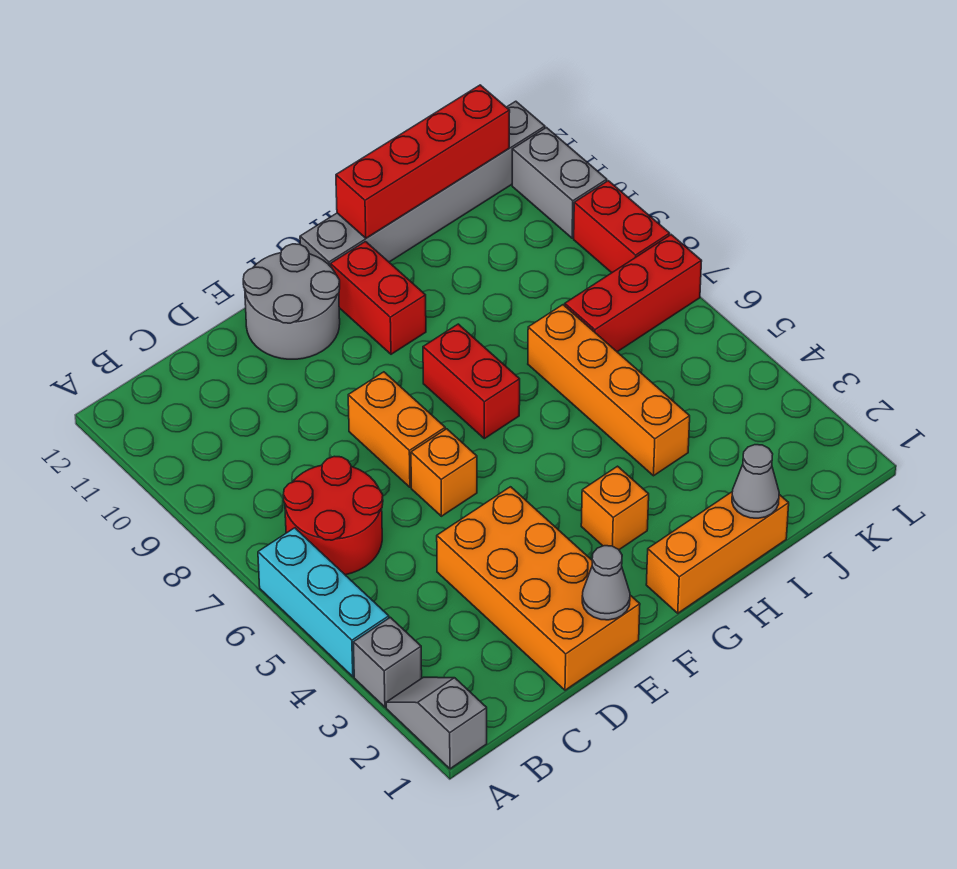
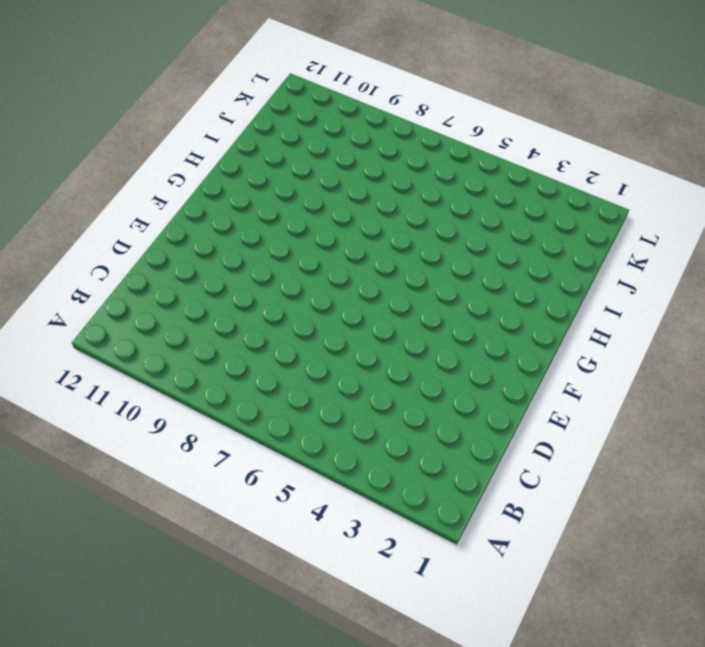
none -> grey 1x2 slope [386,677,487,769]
none -> grey 1x1 brick [353,617,422,707]
none -> cyan 1x3 brick [258,528,389,677]

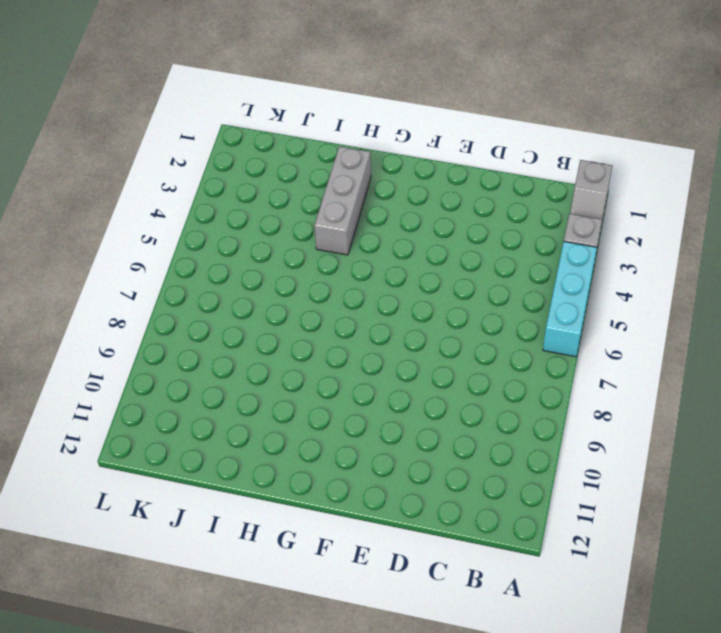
grey 1x3 brick [314,146,371,255] -> none
none -> red 2x2 round brick [283,456,383,575]
none -> orange 2x4 brick [437,487,640,690]
none -> orange 1x1 brick [411,429,477,516]

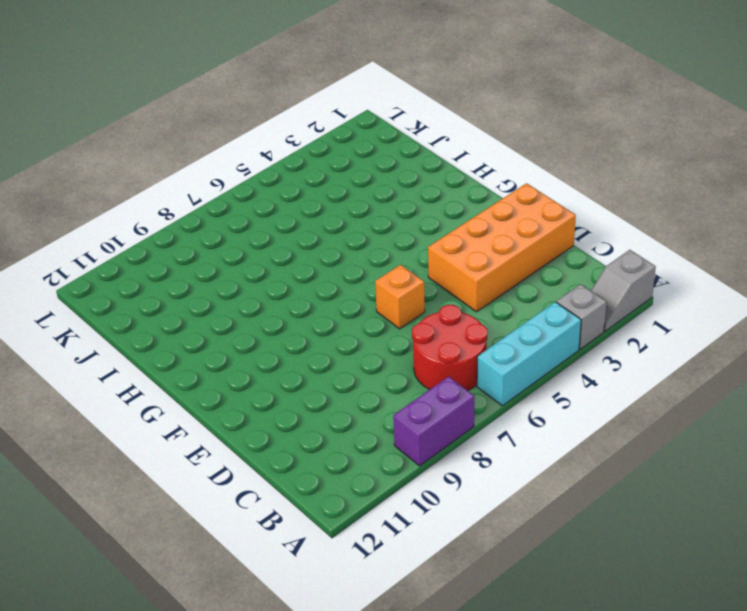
purple 1x2 brick [393,376,474,466] -> none
none -> orange 1x2 brick [348,372,445,487]
none -> grey 2x2 round brick [243,244,340,359]
none -> orange 1x3 brick [646,492,789,613]

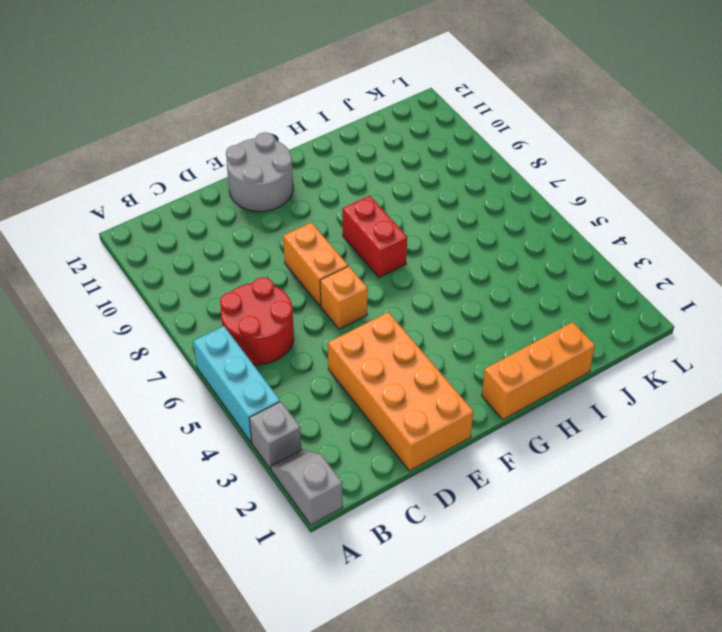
none -> orange 1x1 brick [581,466,649,550]
none -> red 1x2 brick [330,242,426,354]
none -> grey 1x6 brick [300,101,545,267]

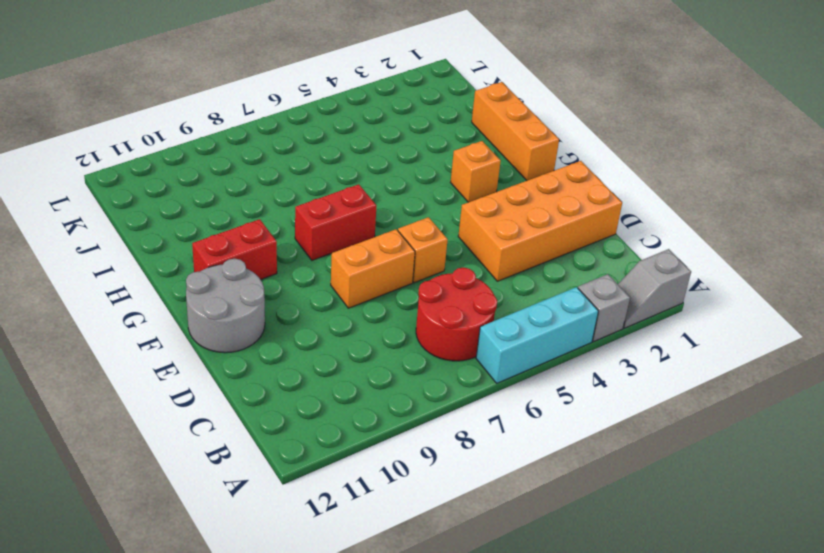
none -> grey 1x6 brick [300,101,545,267]
none -> orange 1x4 brick [528,305,690,476]
none -> red 1x3 brick [565,235,702,352]

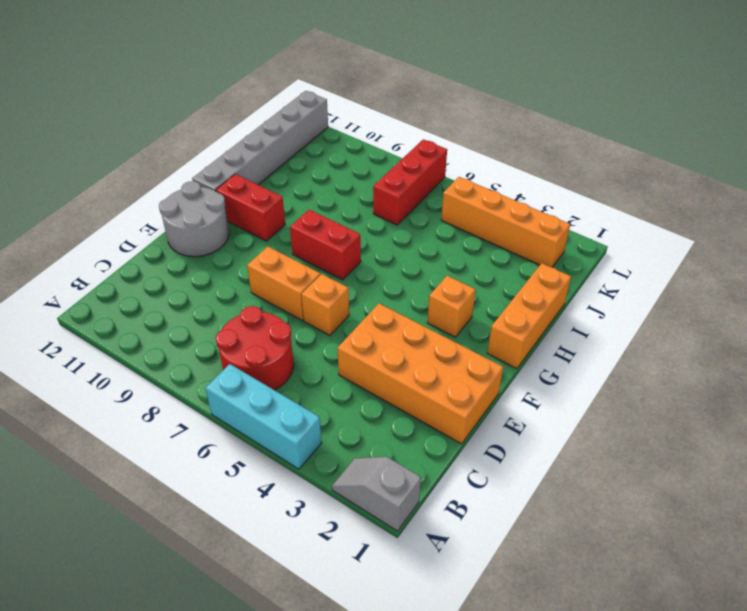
orange 1x4 brick [441,177,570,267] -> orange 1x4 brick moved to [528,305,690,476]
none -> grey 1x1 brick [353,617,422,707]
none -> red 1x2 brick [574,181,670,273]
none -> grey 1x2 brick [512,128,607,238]

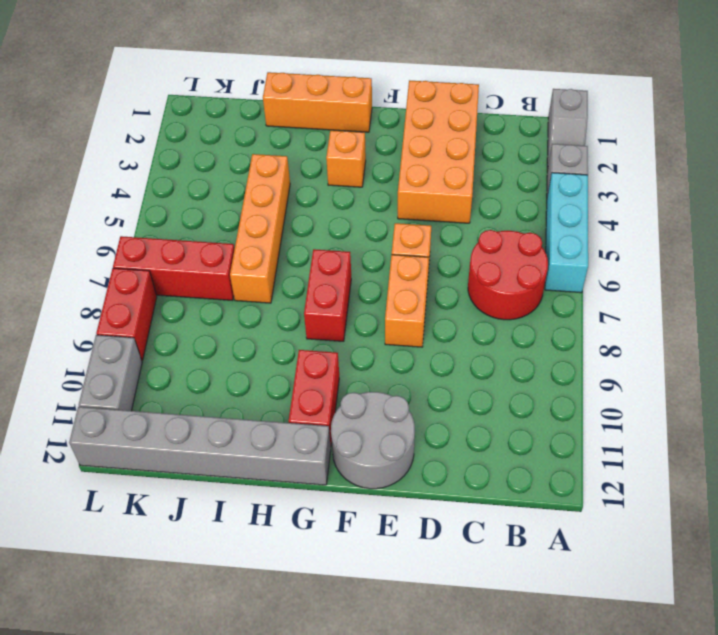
none -> grey 1x1 cone [582,546,630,620]
none -> red 1x4 brick [336,85,510,238]
none -> grey 1x1 cone [732,445,779,518]

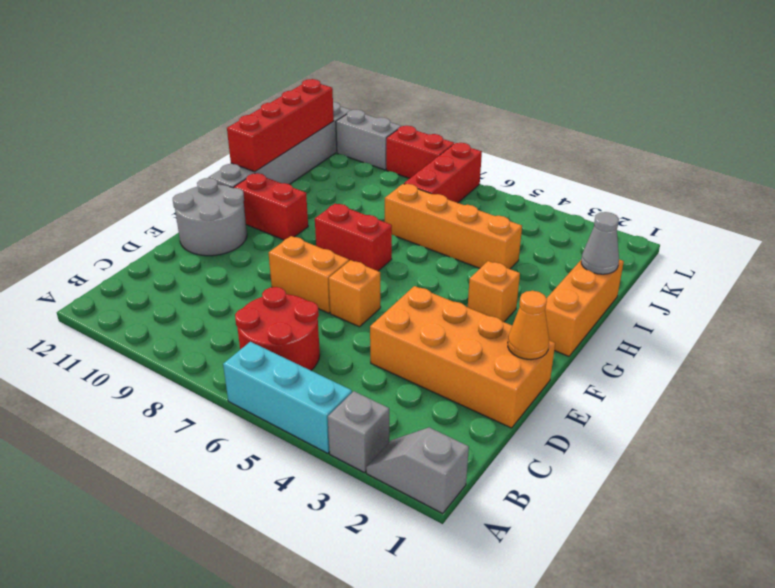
orange 1x1 cone [508,291,549,359] -> grey 1x1 cone [582,546,630,620]

